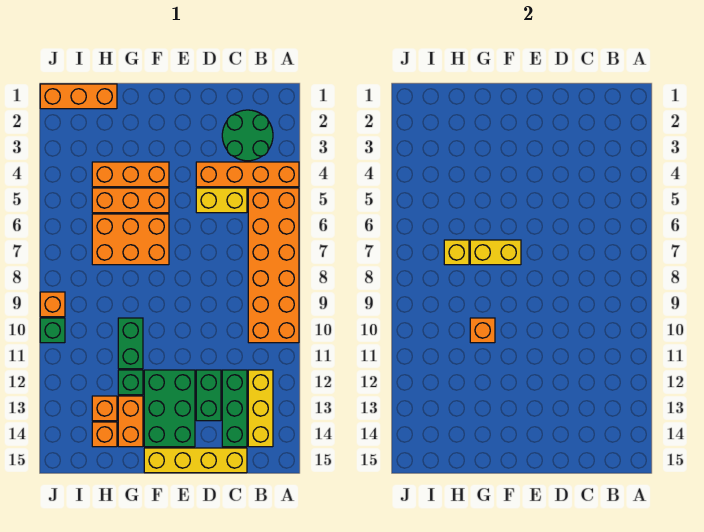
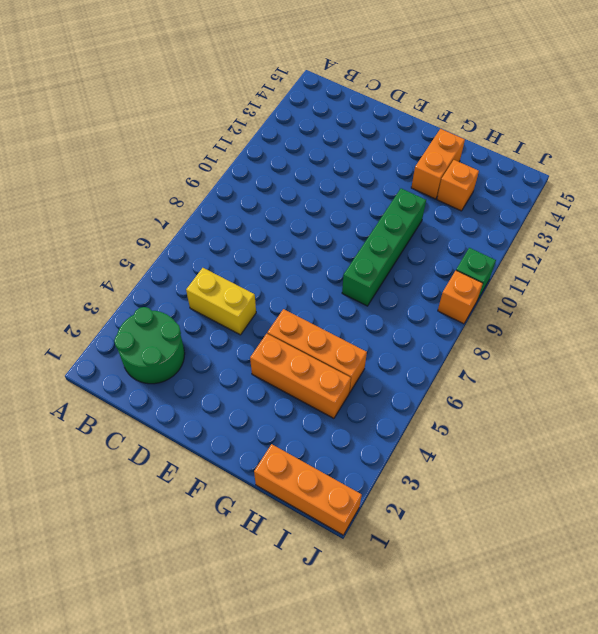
green 1x4 brick [342,188,426,306] -> green 1x2 brick [118,318,143,369]
none -> orange 1x4 brick [196,162,299,187]
none -> orange 2x6 brick [248,188,299,343]
none -> yellow 1x3 brick [248,370,273,447]

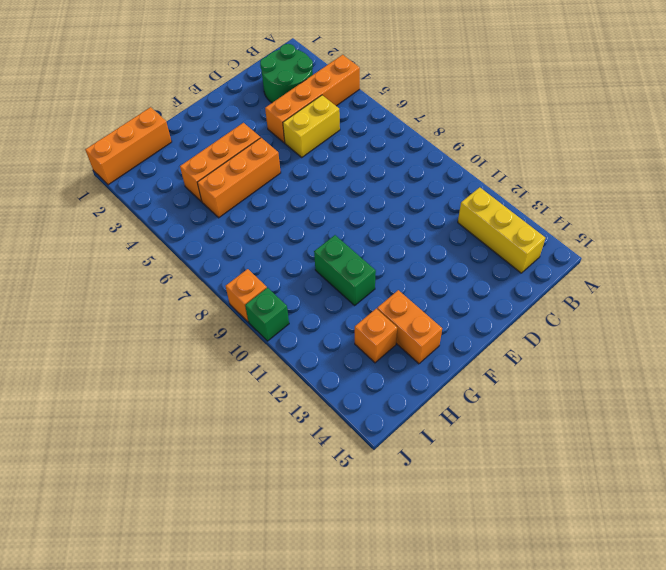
none -> orange 2x6 brick [248,188,299,343]
none -> green 1x3 brick [222,370,247,447]
none -> yellow 1x4 brick [144,448,247,473]

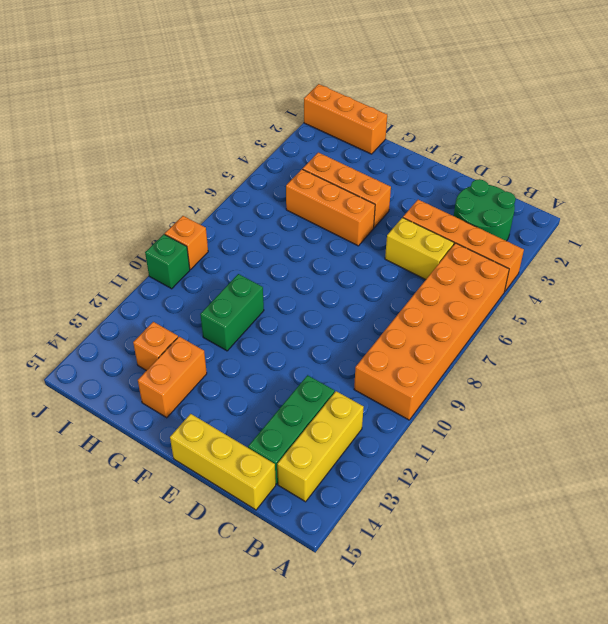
yellow 1x3 brick [170,414,276,510] -> yellow 1x4 brick [144,448,247,473]
none -> green 1x2 brick [196,370,221,421]
none -> green 2x3 brick [144,370,195,447]
none -> orange 2x3 brick [92,214,169,265]

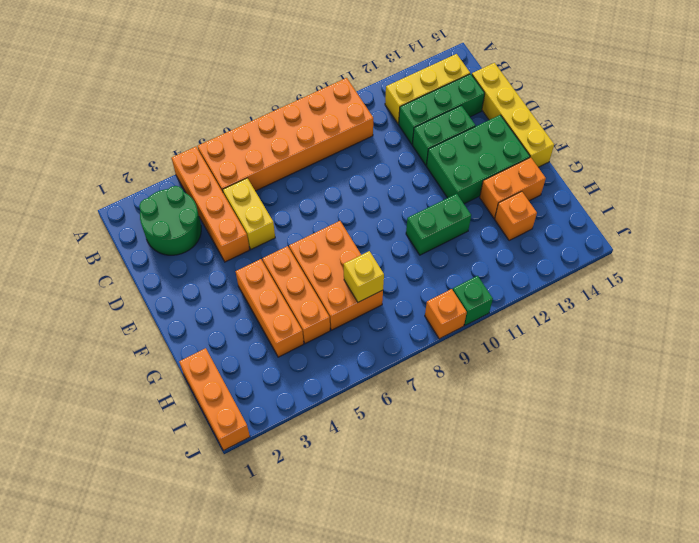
none -> green 1x1 brick [118,370,143,395]
none -> orange 1x1 brick [92,422,117,447]
none -> yellow 1x2 brick [470,240,521,265]

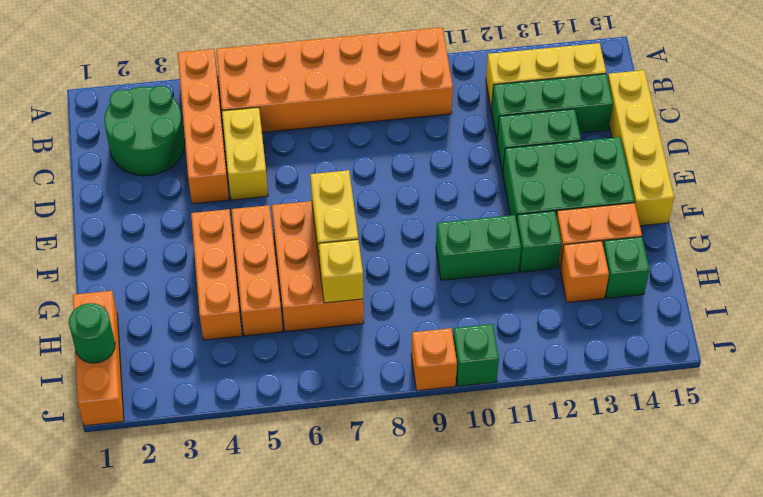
green 1x1 brick [603,237,649,298] -> orange 1x1 brick [92,422,117,447]
green 1x1 round brick [69,303,115,363] -> none
none -> orange 1x1 brick [470,318,495,343]

